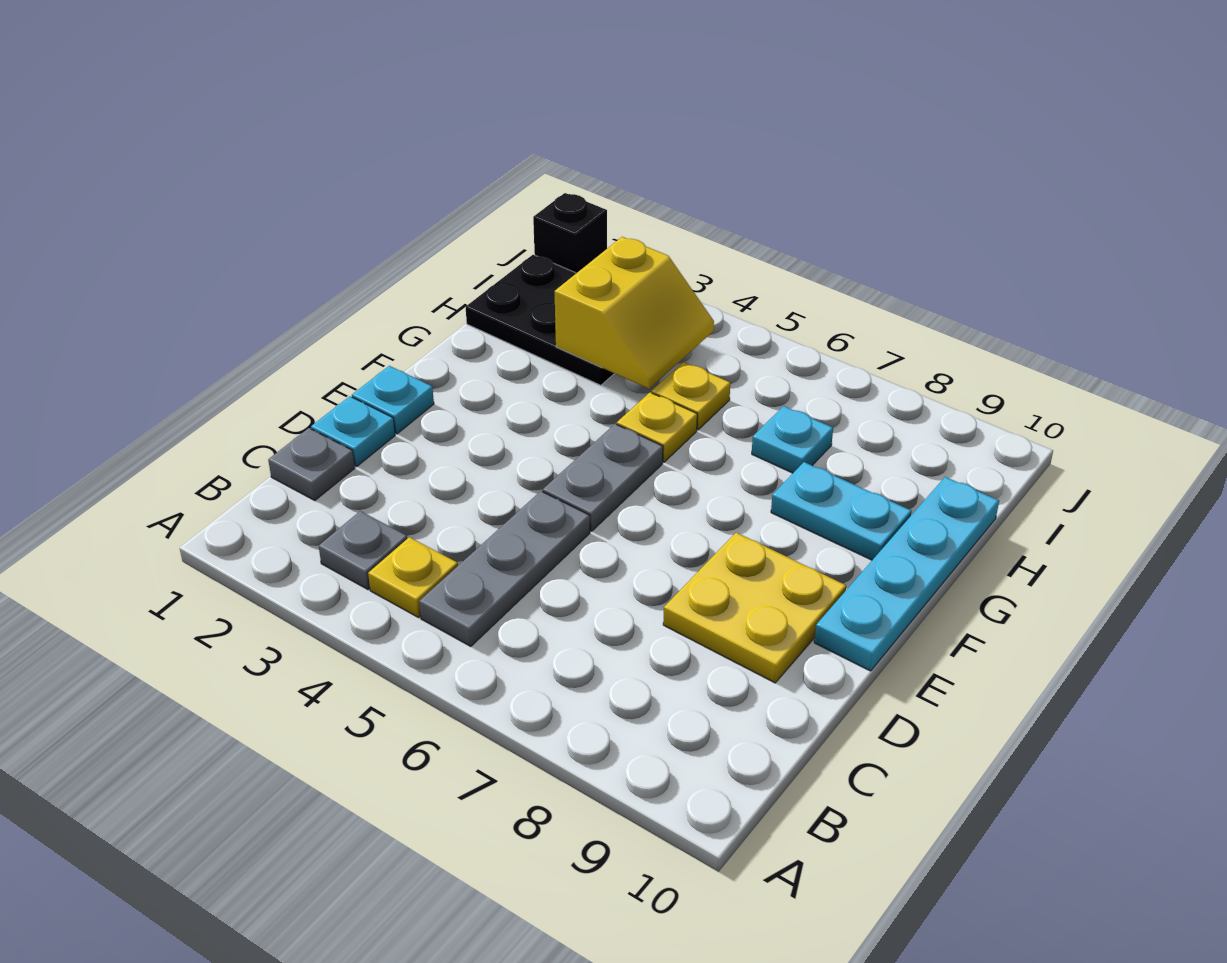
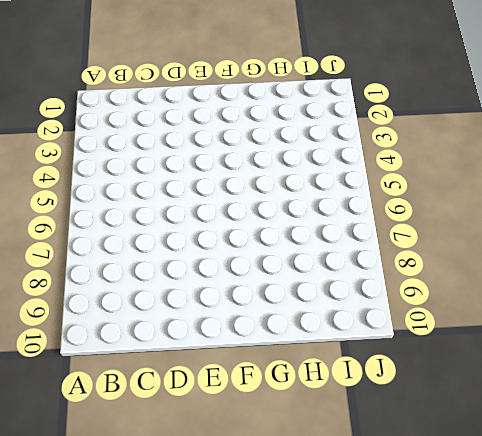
none -> grey 1x1 plate [319,511,407,589]
none -> yellow 1x1 plate [368,537,458,617]
none -> grey 1x3 plate [419,491,590,646]

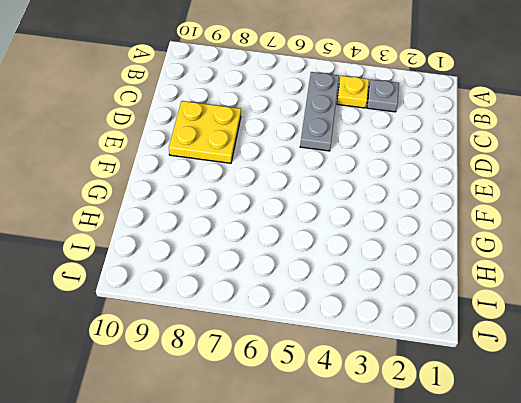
none -> grey 1x1 plate [268,428,355,500]
none -> cyan 1x1 plate [311,396,395,466]
none -> cyan 1x1 plate [352,366,434,434]

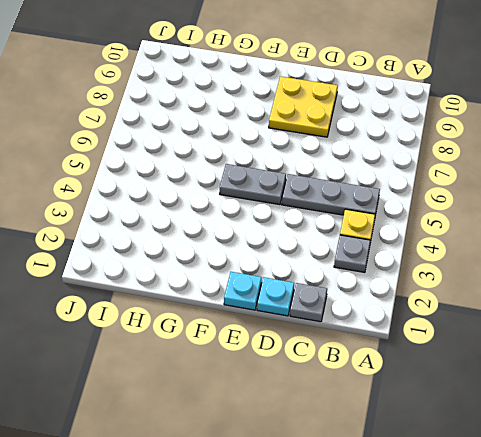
none -> cyan 1x4 plate [814,477,999,671]
none -> yellow 1x1 plate [617,392,697,462]
none -> cyan 1x2 plate [771,462,912,560]

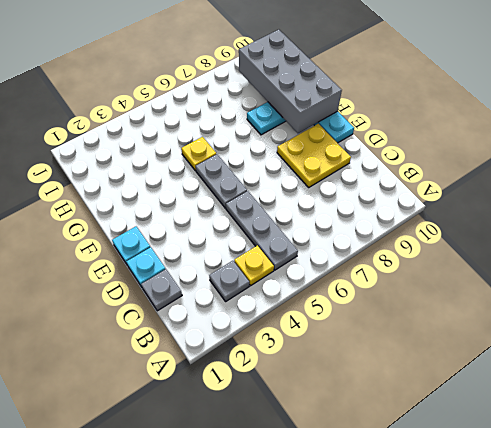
grey 2x4 brick [239,30,342,133] -> none
none -> black 2x3 plate [466,255,614,385]
none -> yellow 1x1 plate [652,362,730,430]
none -> cyan 1x1 plate [752,406,833,473]

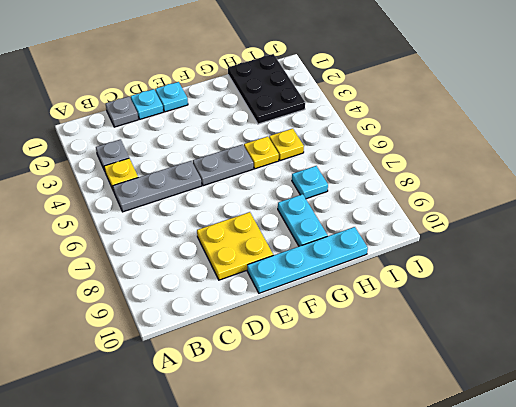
none -> black 1x1 brick [533,193,607,273]
none -> yellow 2x2 slope [554,237,714,389]

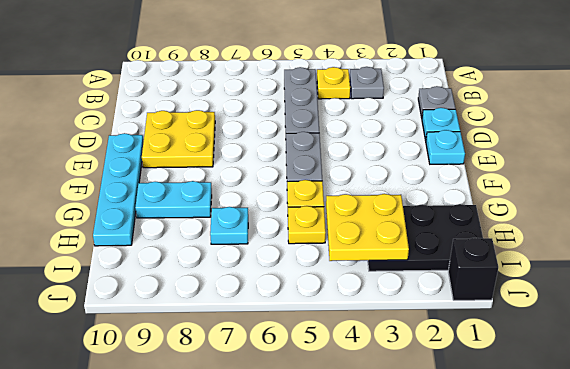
yellow 2x2 plate [326,194,409,261] -> yellow 2x2 slope [554,237,714,389]

